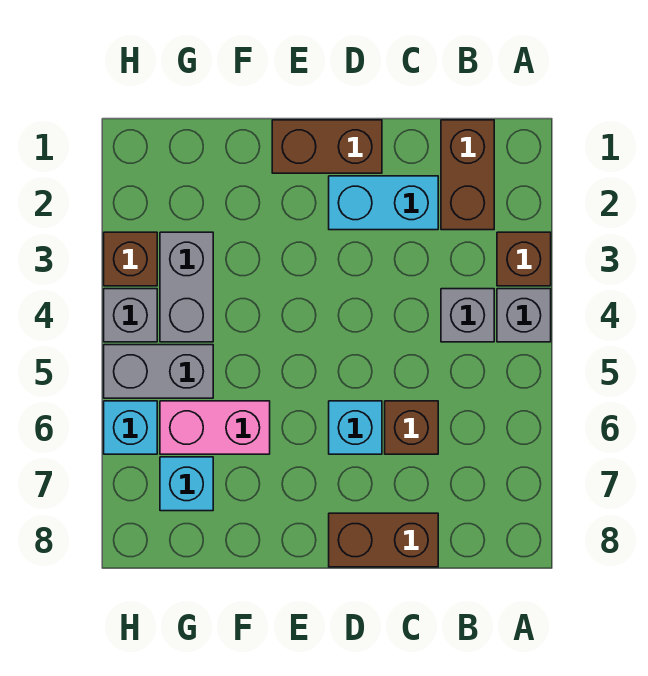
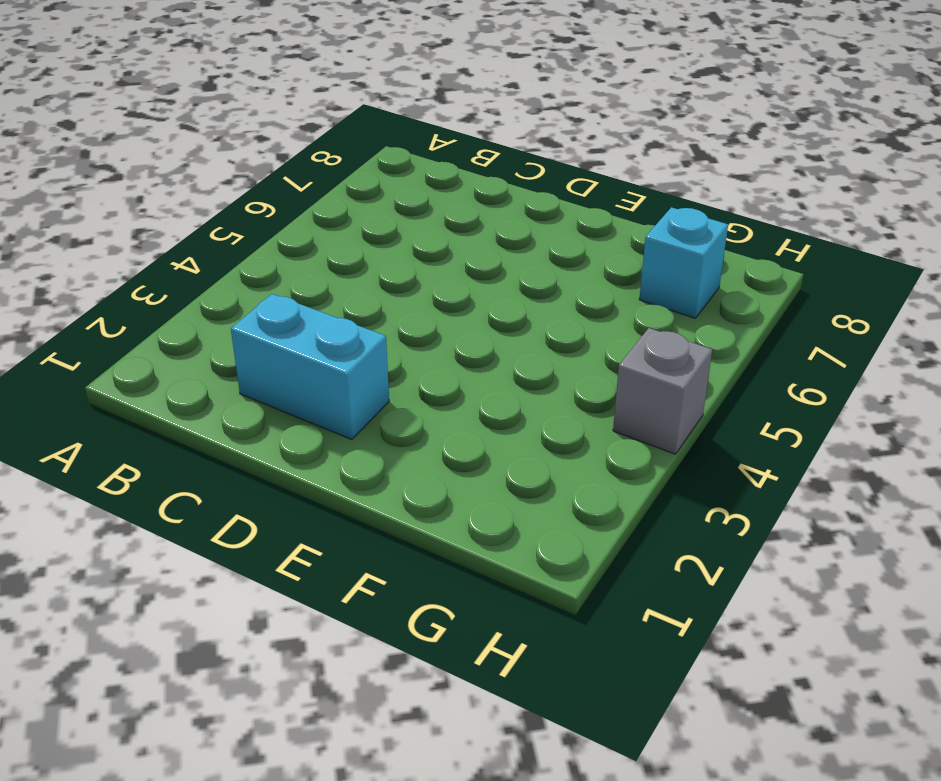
none -> brown 1x1 brick [497,232,551,286]
none -> grey 1x1 brick [497,289,551,342]
none -> brown 1x2 brick [441,120,494,230]

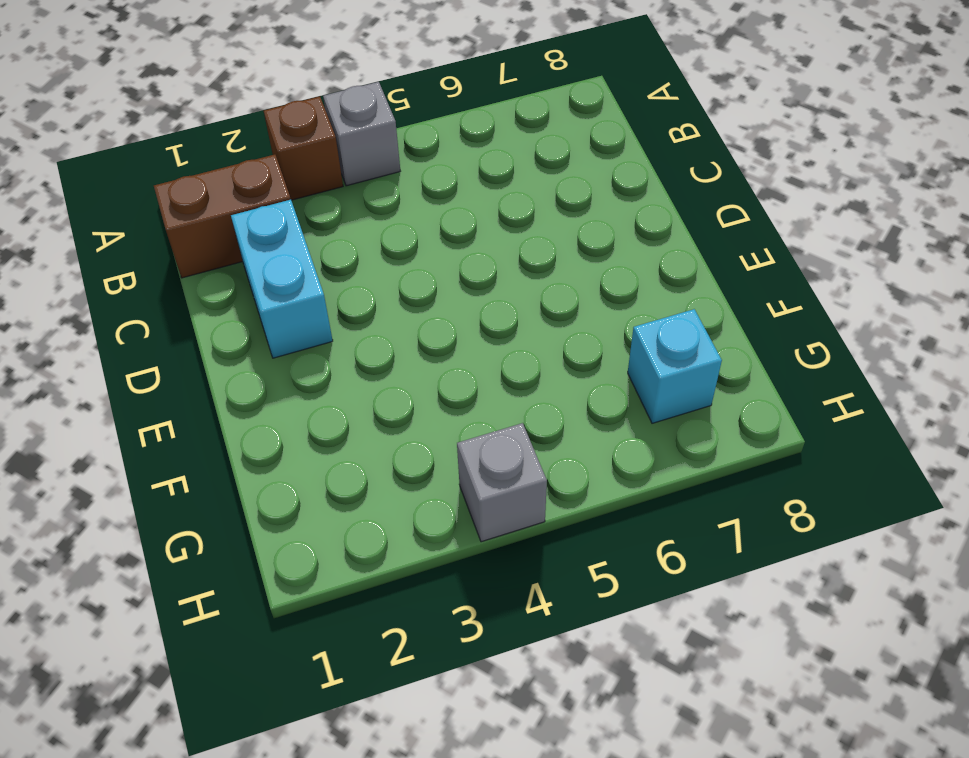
none -> grey 1x1 brick [441,289,494,342]
none -> brown 1x1 brick [385,401,438,454]
none -> brown 1x2 brick [329,513,438,567]

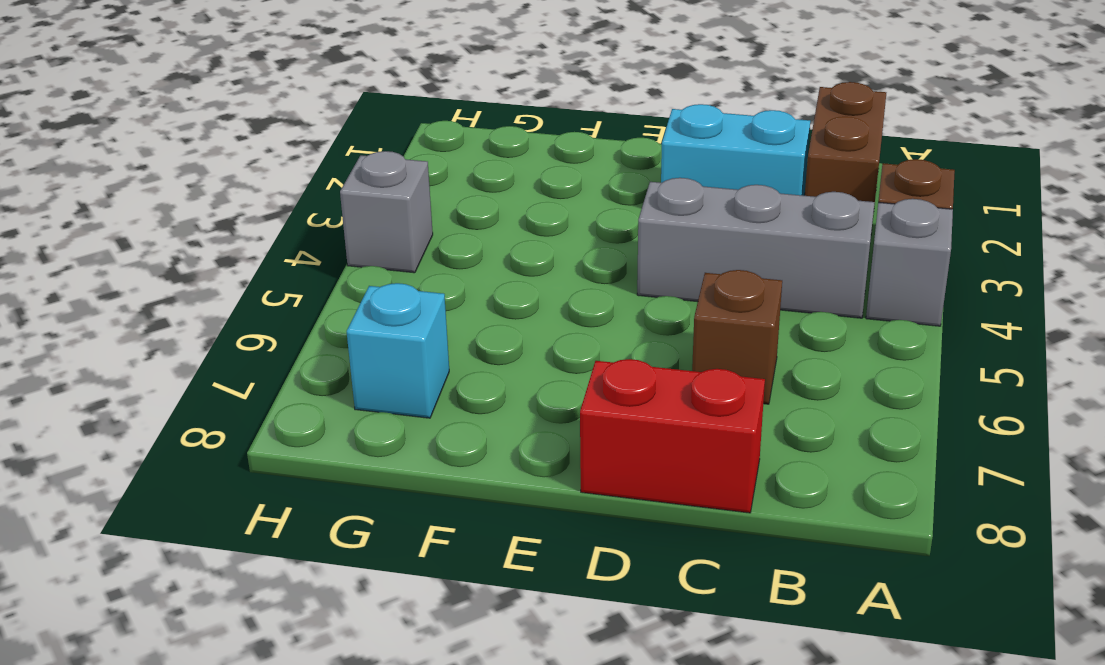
grey 1x3 brick [637,178,875,318] -> grey 1x1 brick [441,289,494,342]
red 1x2 brick [580,359,765,513] -> brown 1x2 brick [329,513,438,567]
none -> brown 1x2 brick [272,120,382,173]
none -> cyan 1x1 brick [329,401,382,454]
none -> pink 1x2 brick [160,401,270,454]

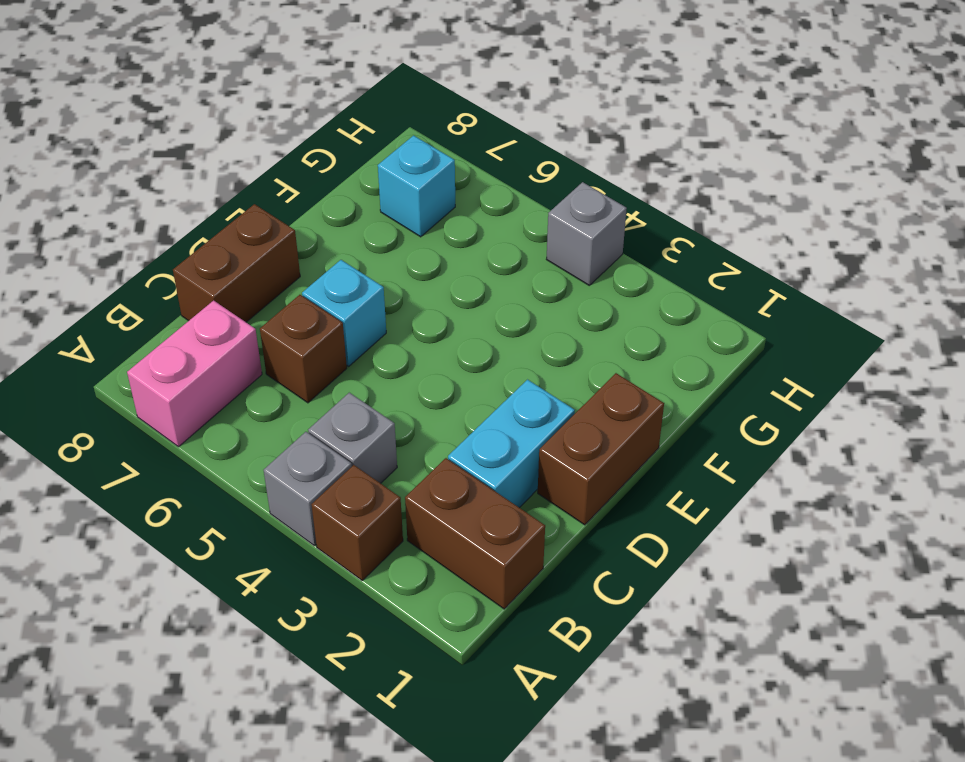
pink 1x2 brick [127,301,262,447] -> pink 1x2 brick moved to [160,401,270,454]
none -> grey 1x2 brick [160,232,213,342]
none -> grey 1x2 brick [104,345,213,398]
none -> brown 1x1 brick [104,232,157,286]

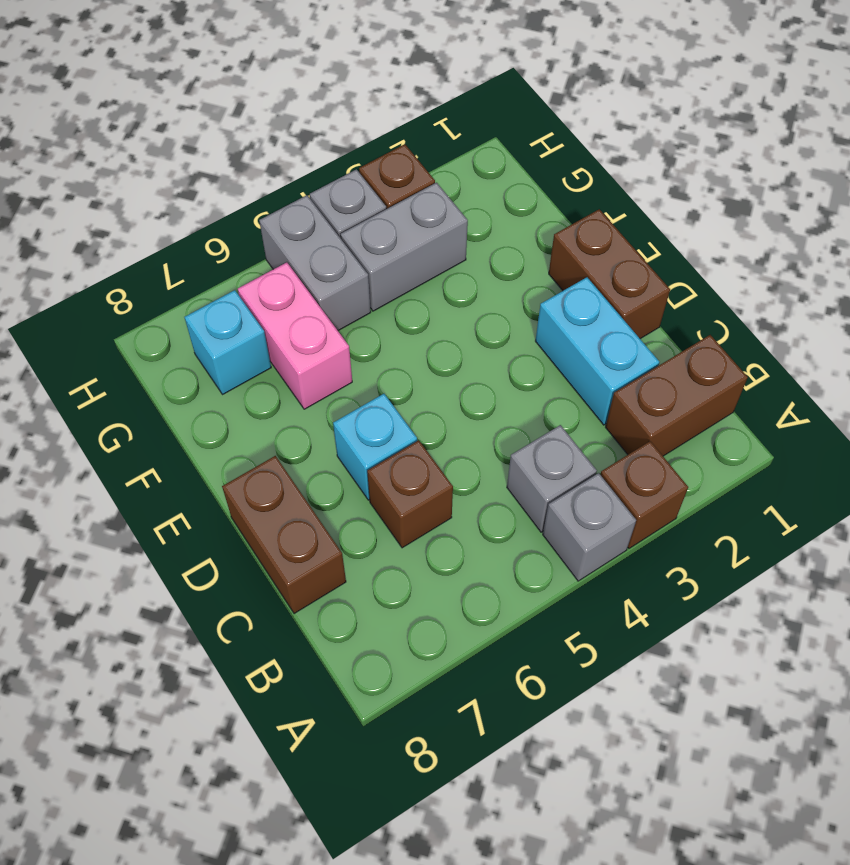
none -> cyan 1x1 brick [104,401,157,454]

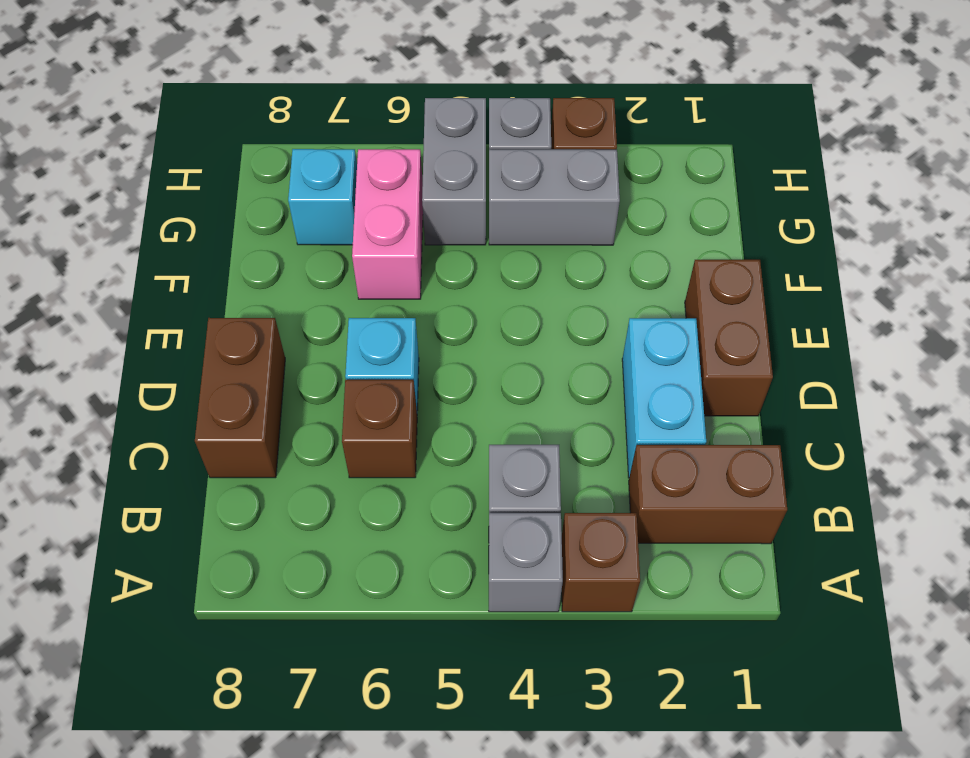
none -> cyan 1x1 brick [104,401,157,454]

